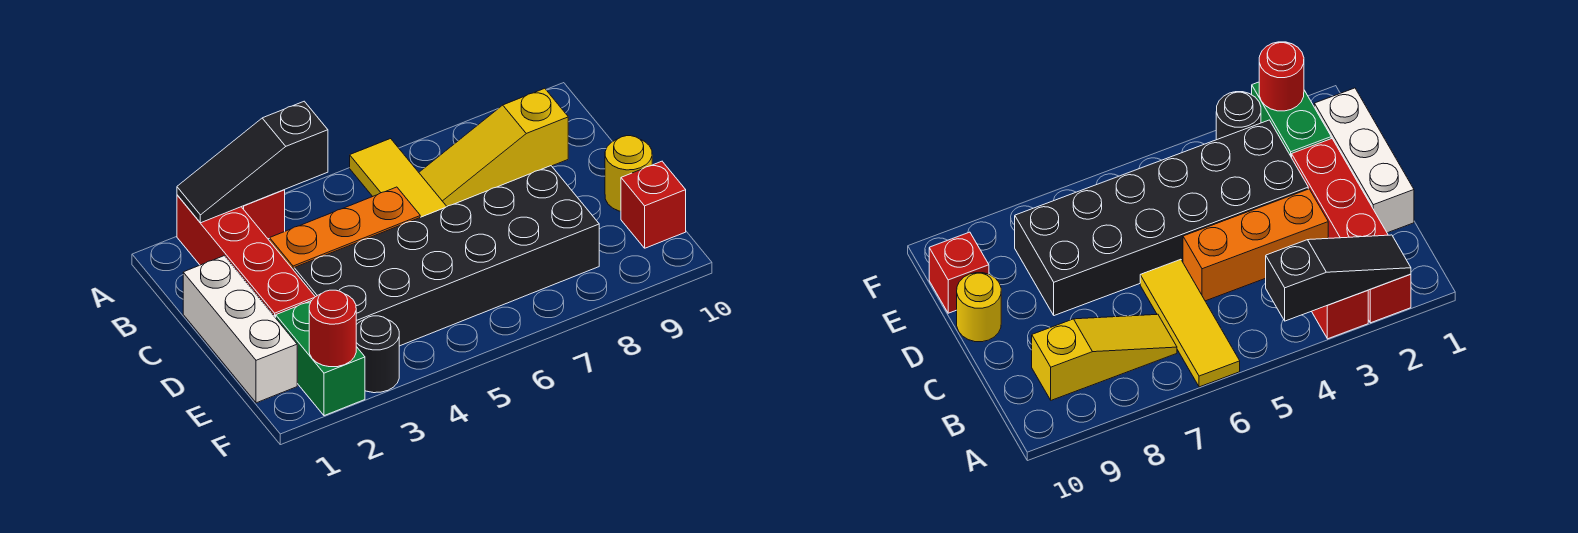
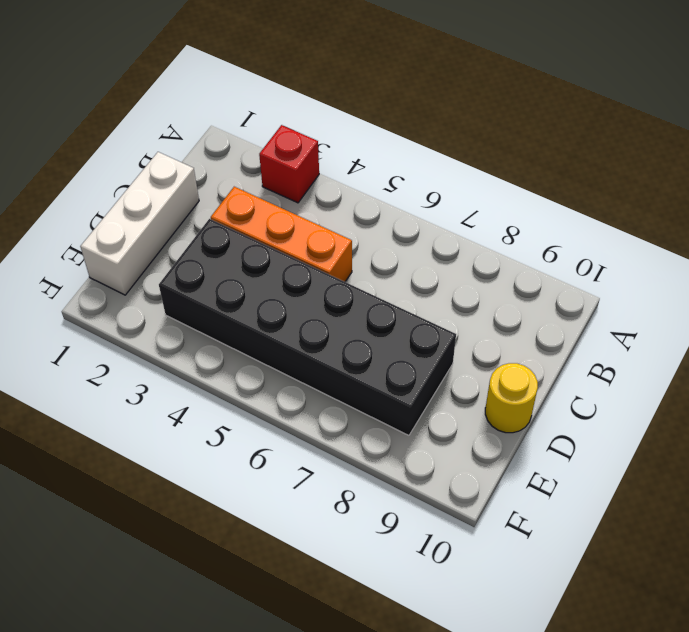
none -> red 1x4 brick [177,195,315,318]
none -> yellow 1x3 tile [350,139,447,217]
none -> yellow 1x3 slope [419,88,568,206]

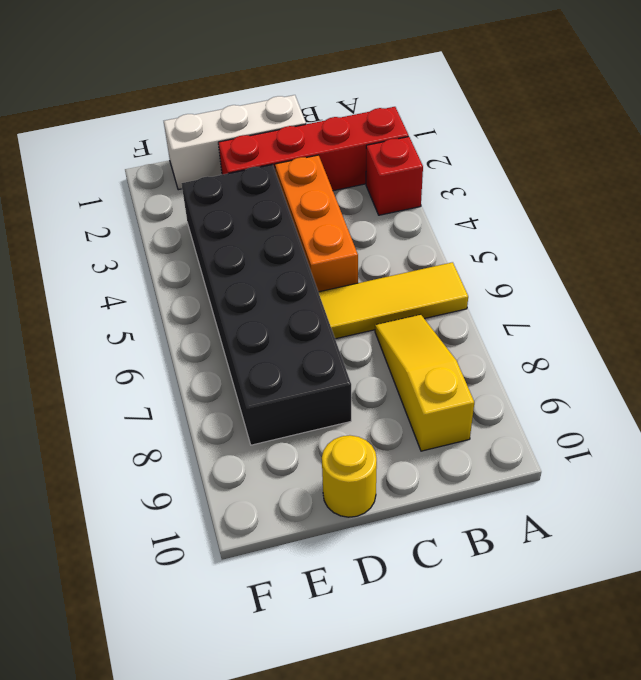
none -> green 1x2 brick [276,301,365,416]
none -> red 1x1 brick [621,161,686,248]
none -> black 1x1 round brick [356,316,399,393]

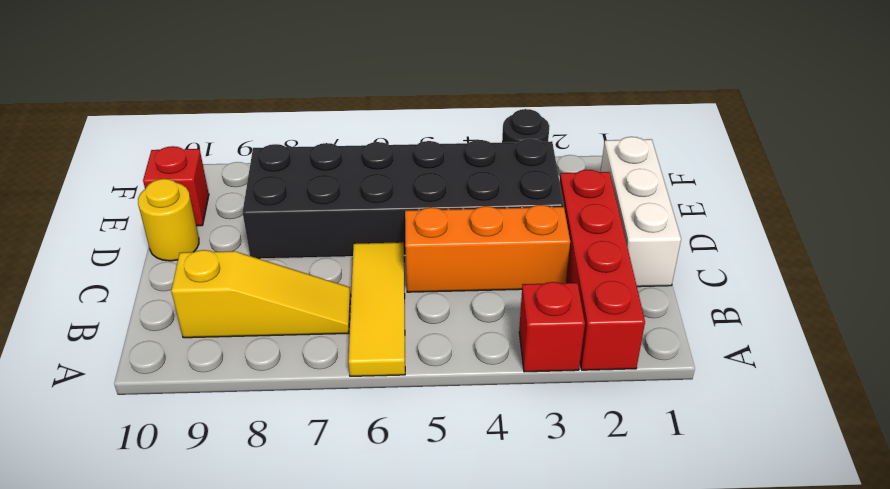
none -> green 1x2 brick [276,301,365,416]
none -> black 1x3 slope [177,101,328,223]
none -> red 1x1 round brick [309,290,356,367]

